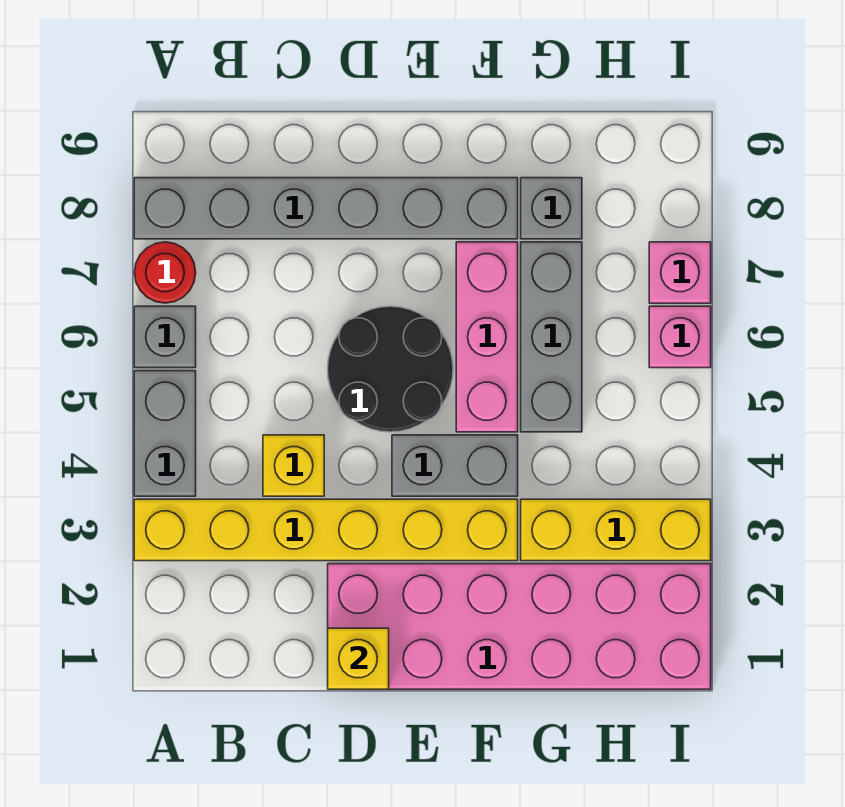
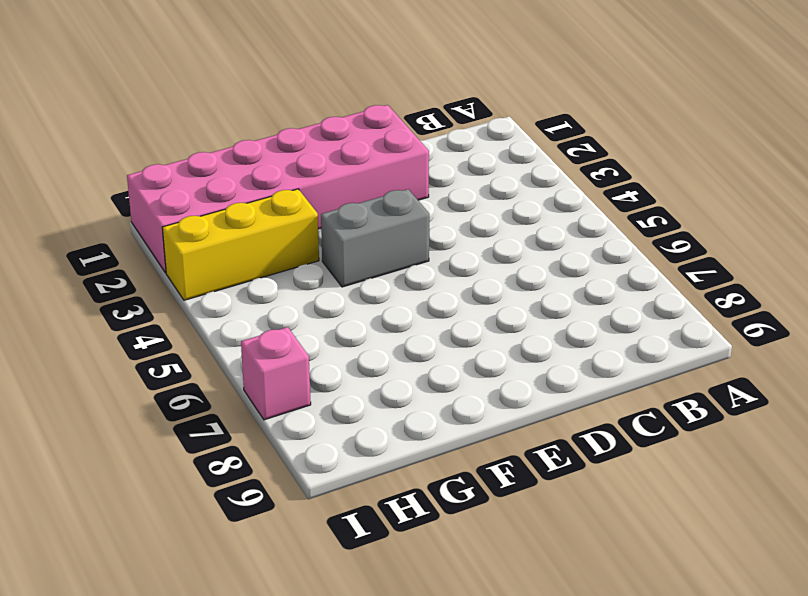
none -> yellow 1x6 brick [134,499,518,561]
none -> grey 1x2 brick [134,371,196,496]
none -> grey 1x1 brick [134,306,196,368]

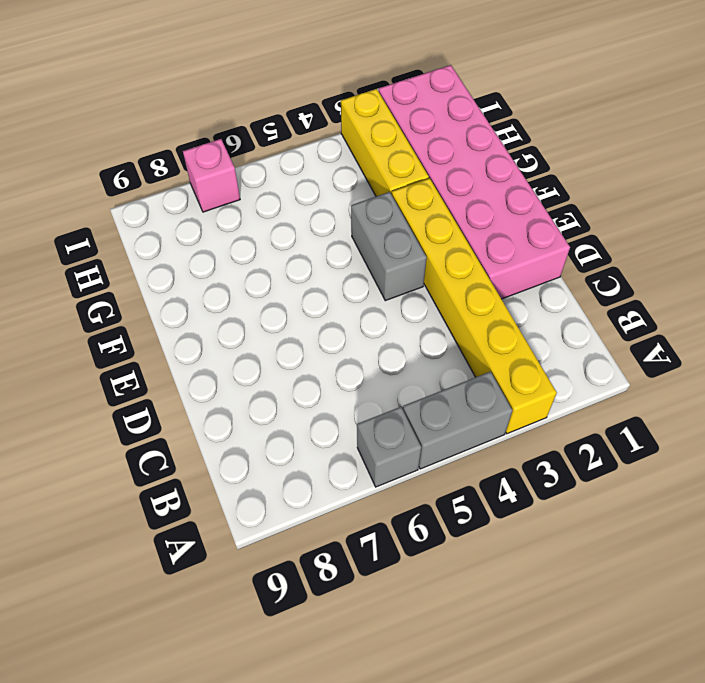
none -> red 1x1 round brick [134,242,196,303]
none -> grey 1x6 brick [134,178,518,239]
none -> yellow 1x1 brick [263,435,324,496]

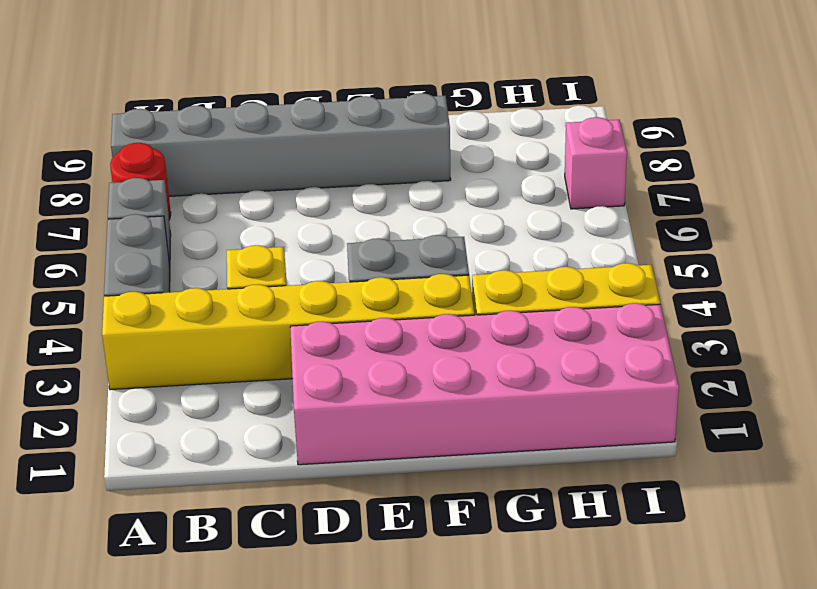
none -> black 2x2 round brick [328,306,453,432]
none -> pink 1x3 brick [456,242,518,432]
none -> grey 1x3 brick [521,242,582,432]

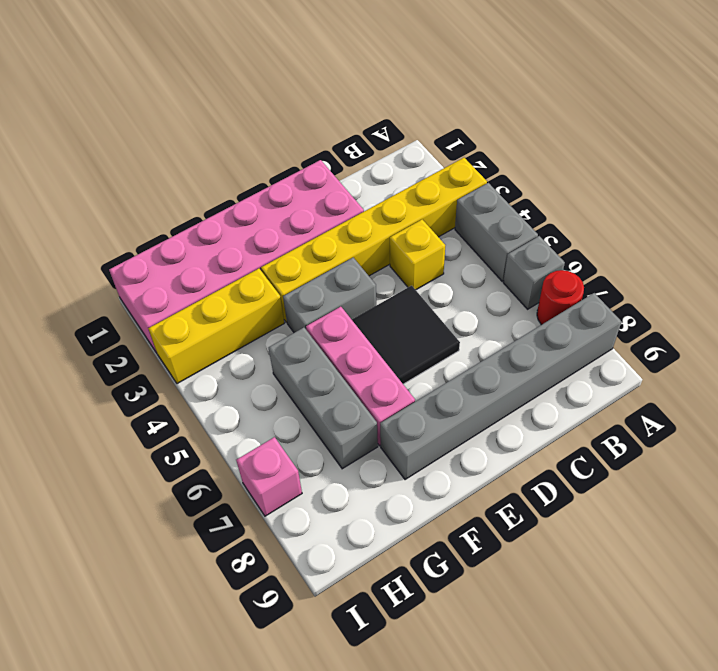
black 2x2 tile [352,286,460,384] -> black 2x2 round brick [328,306,453,432]
none -> grey 1x1 brick [521,178,582,239]
none -> pink 1x1 brick [649,306,711,368]
none -> yellow 1x1 brick [328,628,389,689]

